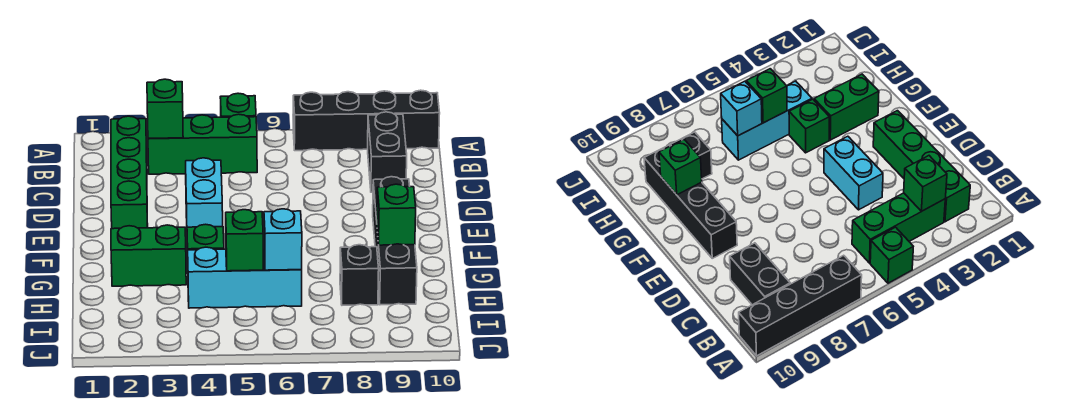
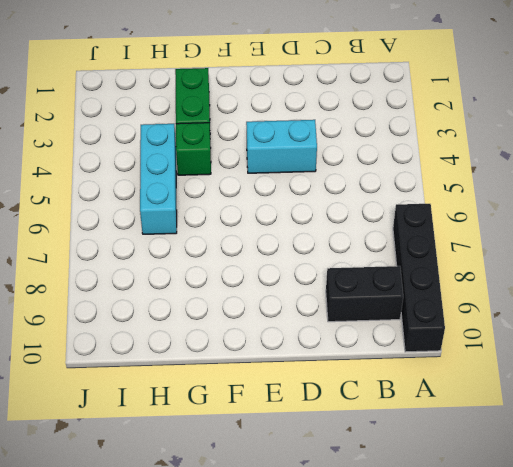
none -> green 1x1 brick [220,93,256,117]
none -> green 1x4 brick [111,116,148,229]
none -> green 1x3 brick [148,114,257,174]

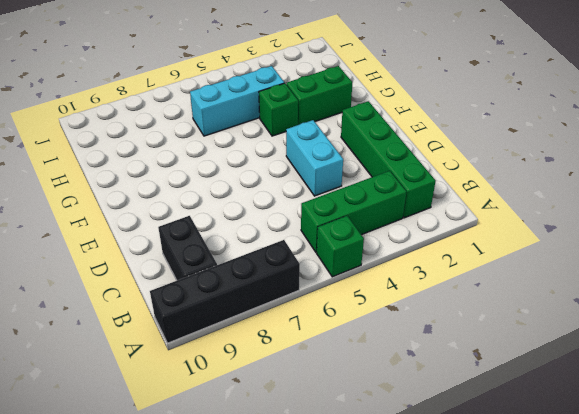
none -> black 1x4 brick [373,177,417,305]
none -> black 1x1 brick [340,245,379,305]
none -> green 1x1 brick [147,79,183,138]

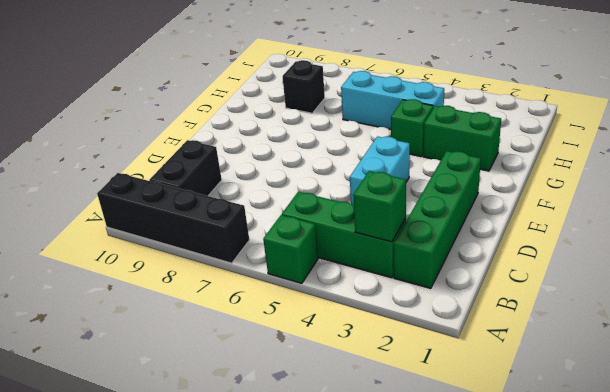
none -> black 1x4 brick [373,177,417,305]
none -> green 1x1 brick [377,184,416,245]
none -> green 1x1 brick [226,210,263,271]

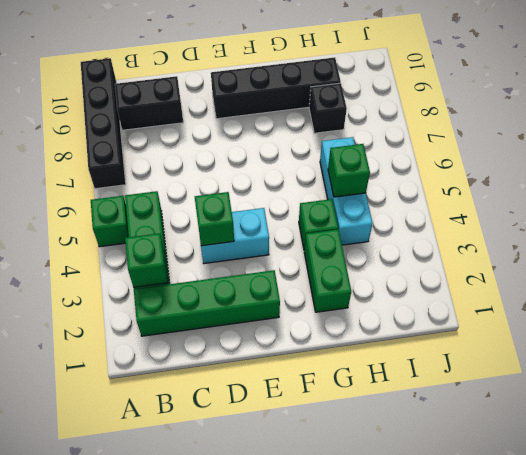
green 1x1 brick [195,192,234,246] -> green 1x1 brick moved to [377,184,416,245]
none -> cyan 1x1 brick [264,209,302,270]

